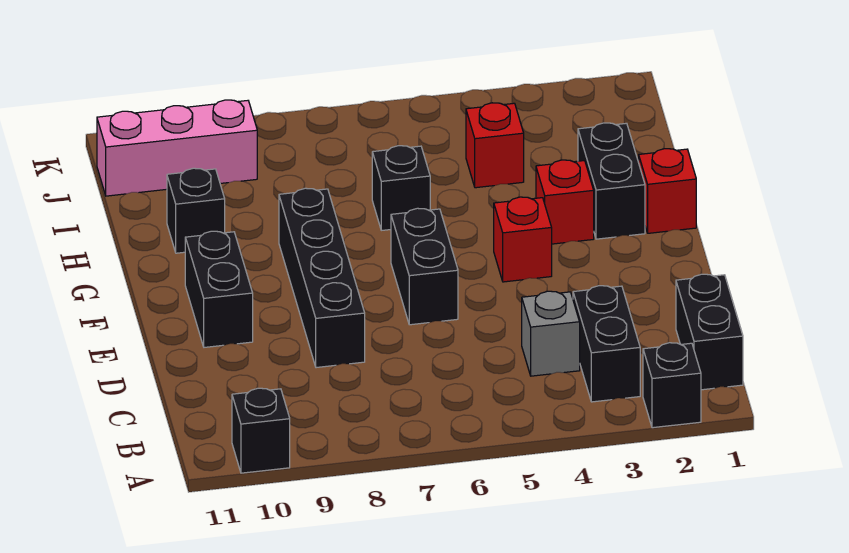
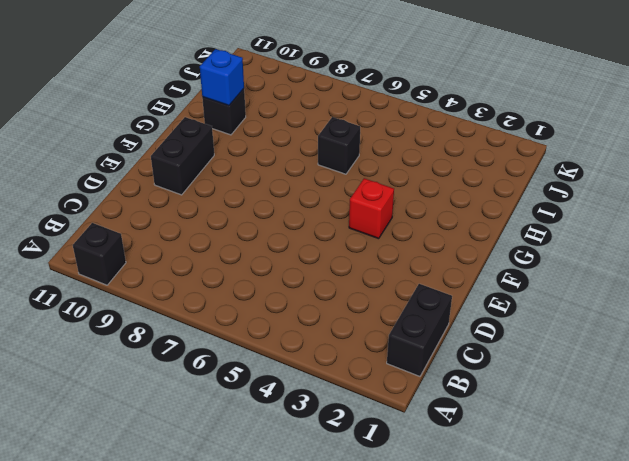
blue 1x1 brick [200,49,244,106] -> none
none -> black 1x1 brick [643,343,701,428]
none -> black 1x2 brick [573,286,640,402]
none -> grey 1x1 brick [522,291,580,376]

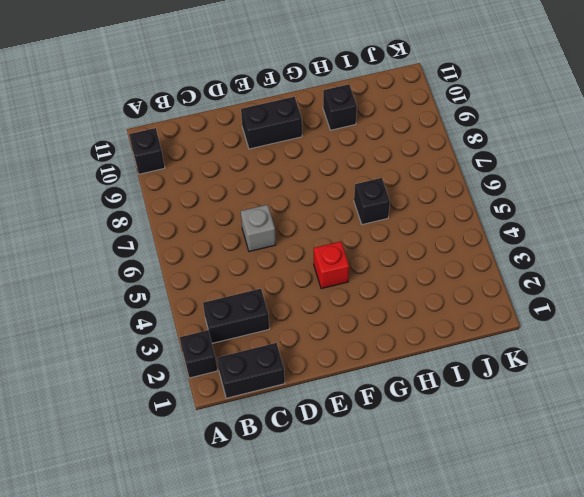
grey 1x1 brick [241,205,276,252] -> grey 1x1 brick moved to [522,291,580,376]
none -> black 1x4 brick [279,188,365,368]
none -> black 1x2 brick [391,208,458,325]
none -> red 1x1 brick [639,149,696,233]

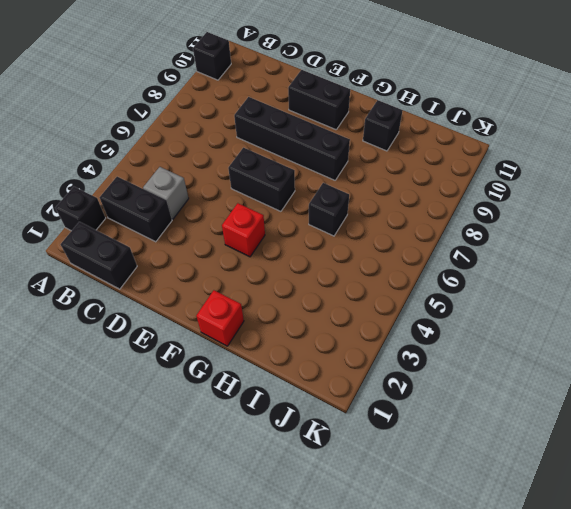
none -> black 1x2 brick [578,123,645,239]
none -> red 1x1 brick [536,160,594,244]
none -> red 1x1 brick [466,103,524,188]

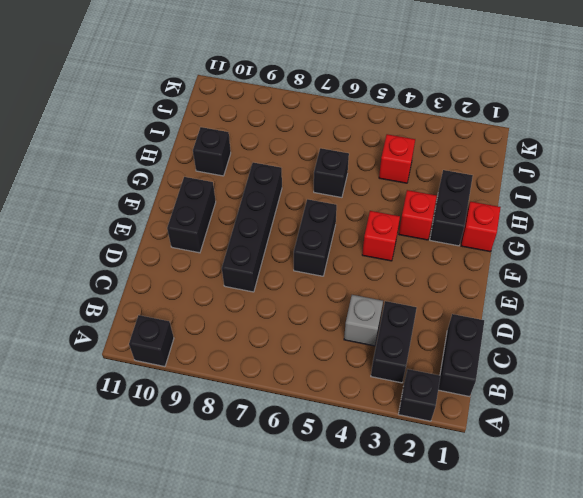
none -> pink 1x3 brick [97,100,257,196]

